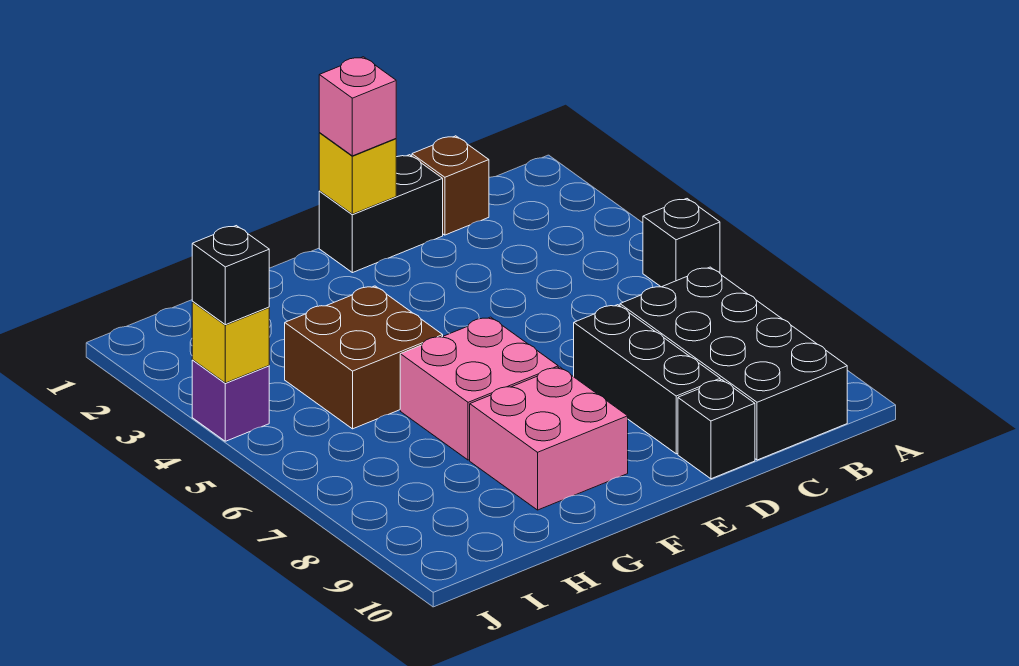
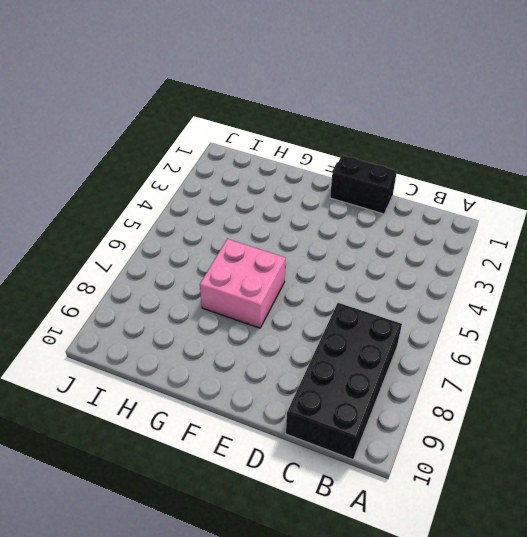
none -> black 1x1 brick [643,199,720,287]
none -> brown 1x1 brick [412,136,489,235]
none -> black 1x3 brick [574,305,720,454]

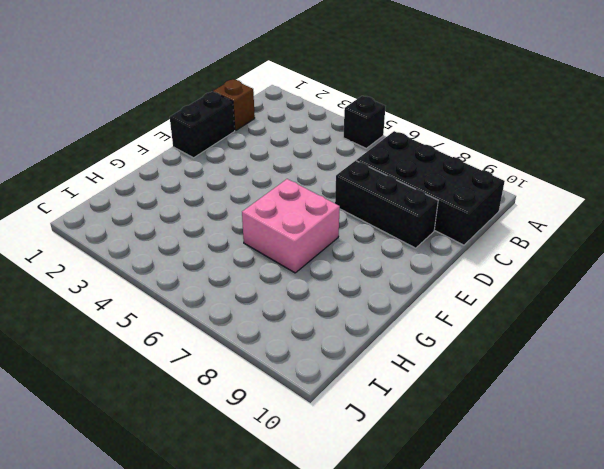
none -> black 1x1 brick [678,380,755,479]
none -> pink 2x2 brick [470,367,628,510]
none -> brown 2x2 brick [285,286,443,429]

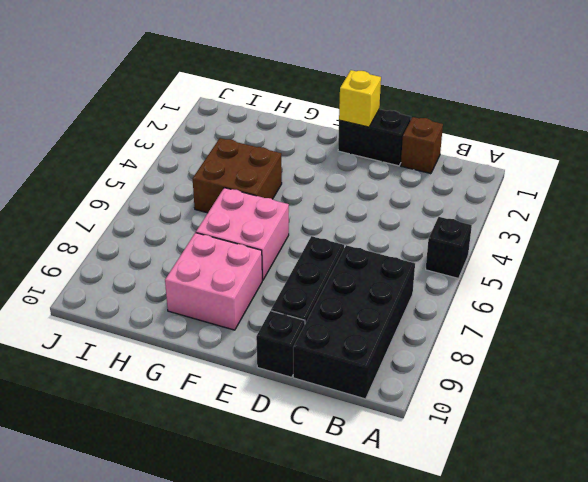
none -> purple 1x1 brick [192,360,269,441]
none -> yellow 1x1 brick [192,302,269,383]
none -> pink 1x1 brick [319,57,396,156]

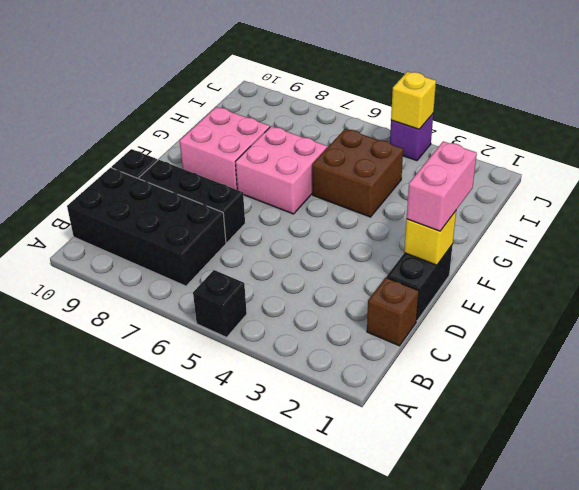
pink 1x2 brick [407,141,477,231] -> pink 1x1 brick [319,57,396,156]
none -> black 1x1 brick [192,226,269,325]

